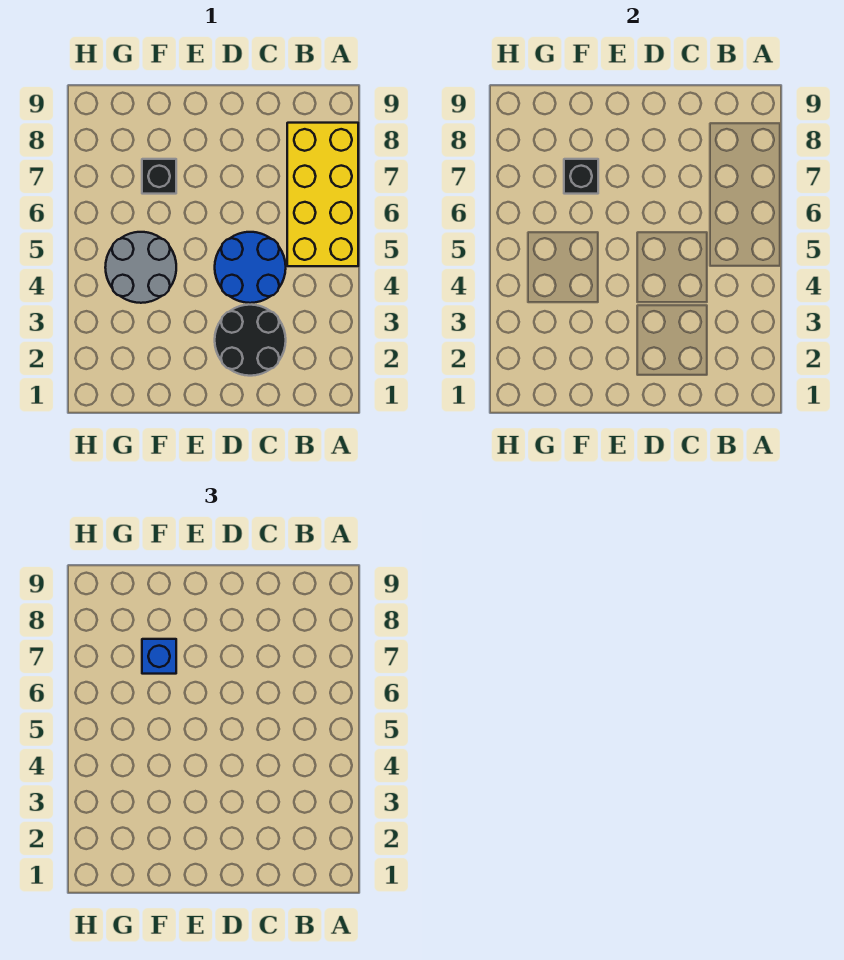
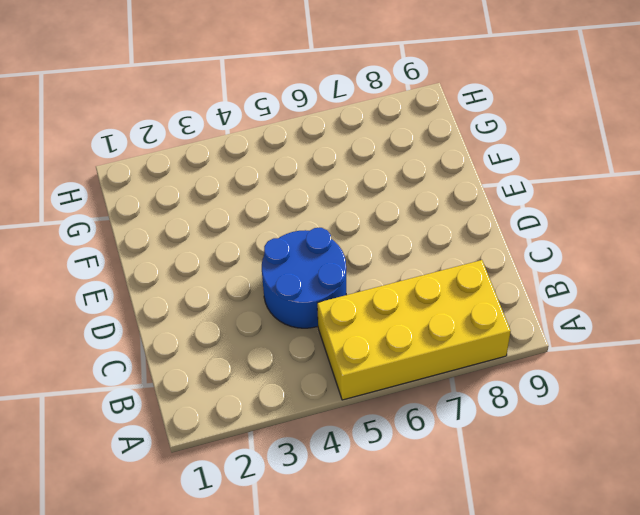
none -> black 2x2 round brick [215,305,286,376]
none -> grey 2x2 round brick [105,232,176,303]

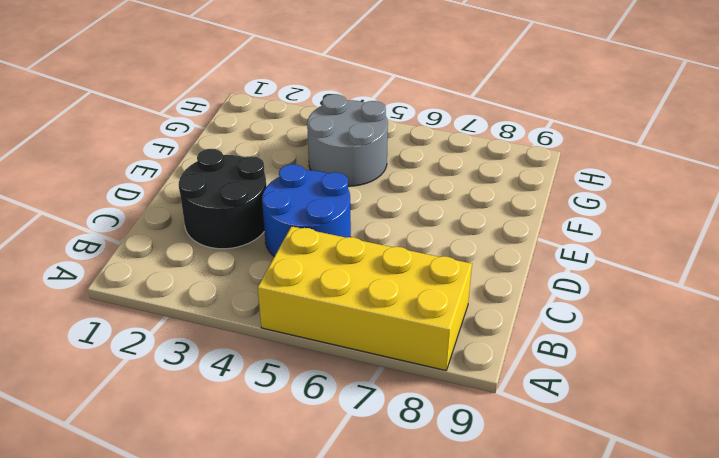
none -> black 1x1 brick [142,159,176,194]
none -> black 1x1 brick [564,159,598,194]

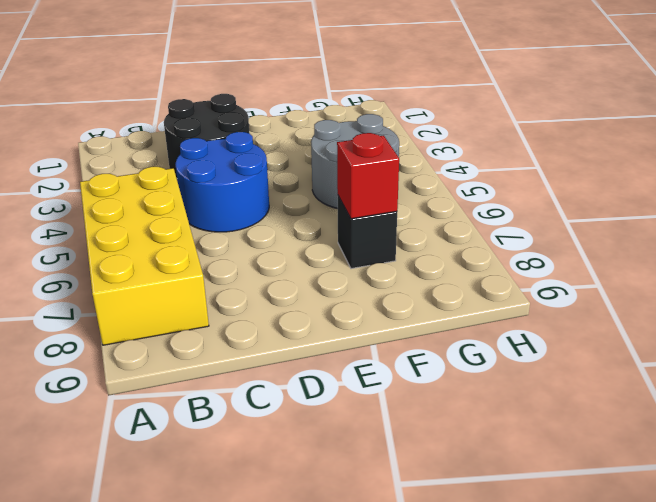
red 1x1 brick [337,133,399,219] -> black 1x1 brick [564,159,598,194]
none -> blue 1x1 brick [142,639,176,674]

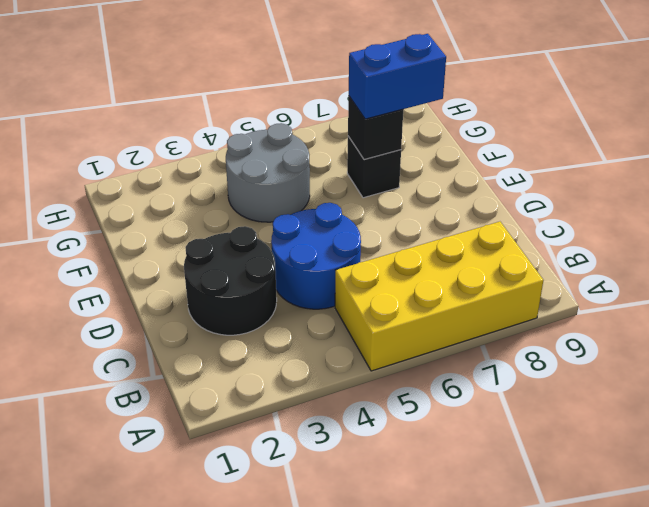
blue 1x2 brick [349,34,446,119] -> blue 1x1 brick [142,639,176,674]

